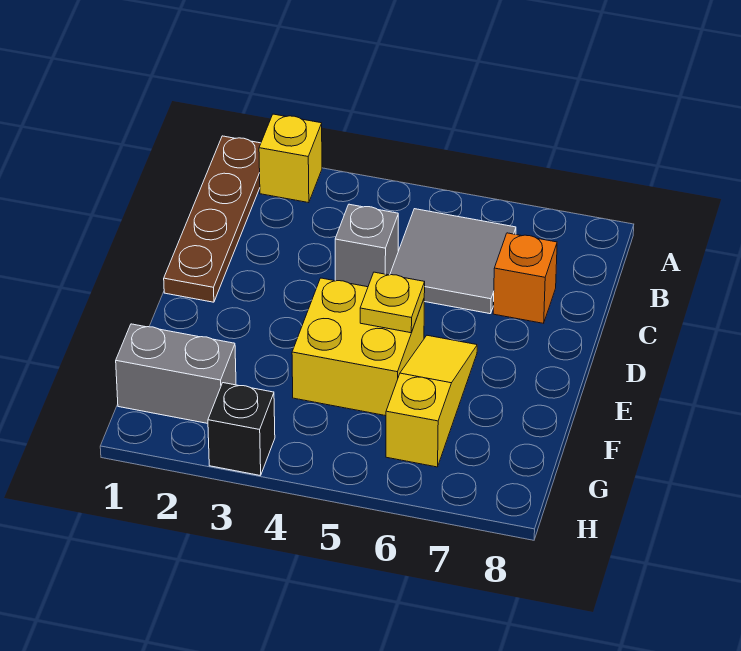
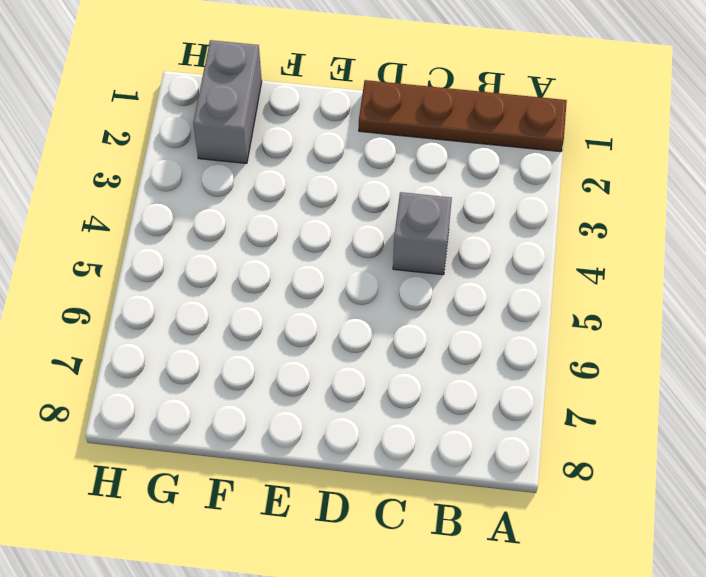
none -> yellow 1x1 brick [259,114,322,203]
none -> grey 2x2 tile [390,209,516,314]

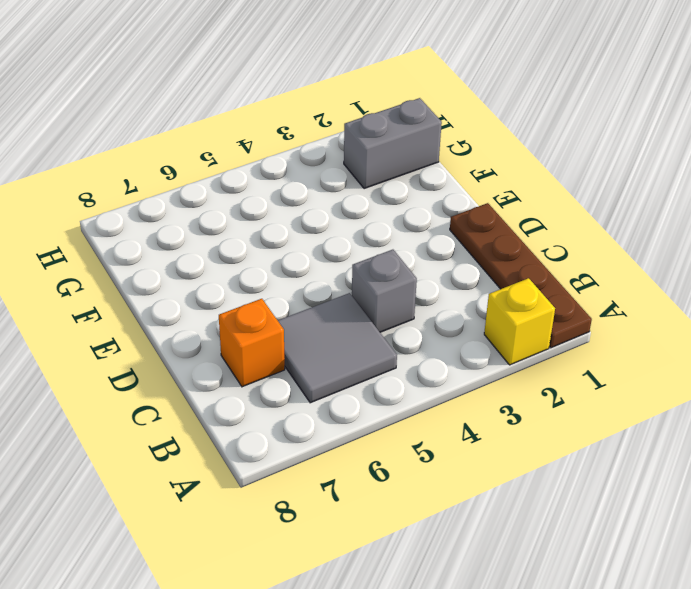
none -> yellow 2x2 brick [292,278,424,416]
none -> yellow 1x3 slope [386,335,477,467]

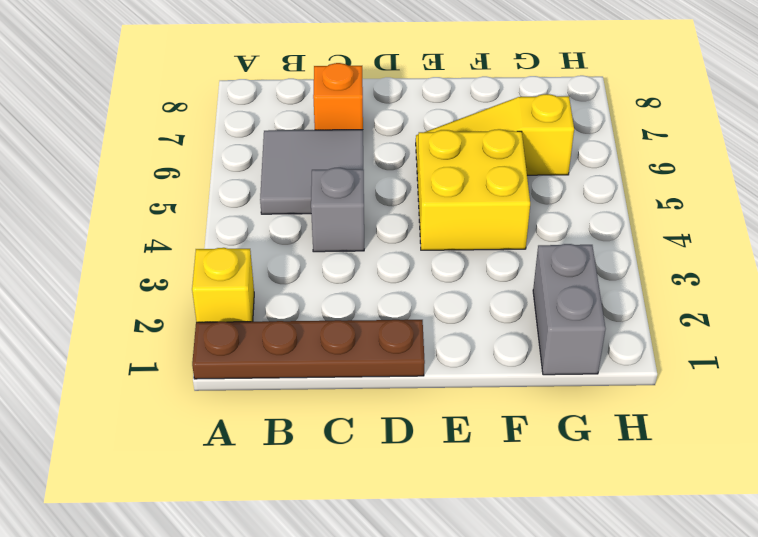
none -> black 1x1 brick [208,383,275,476]
none -> yellow 1x1 plate [360,272,425,333]

